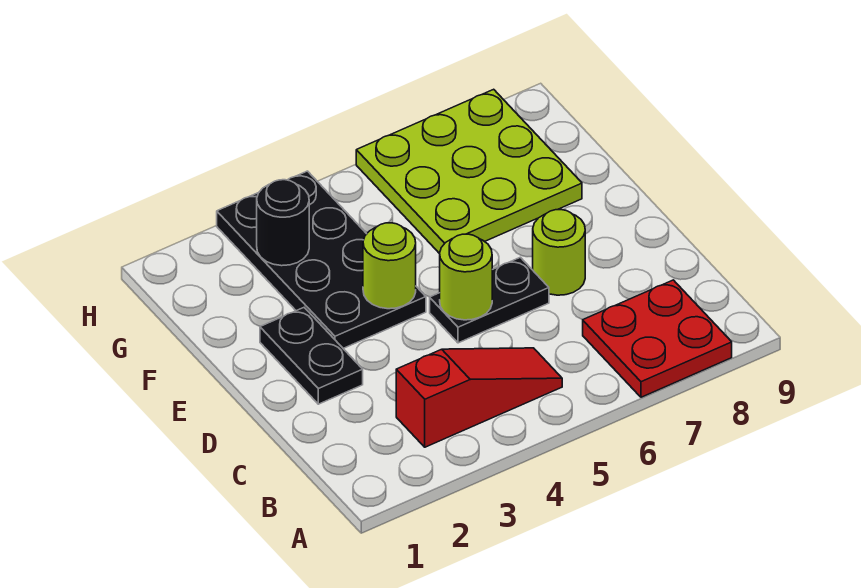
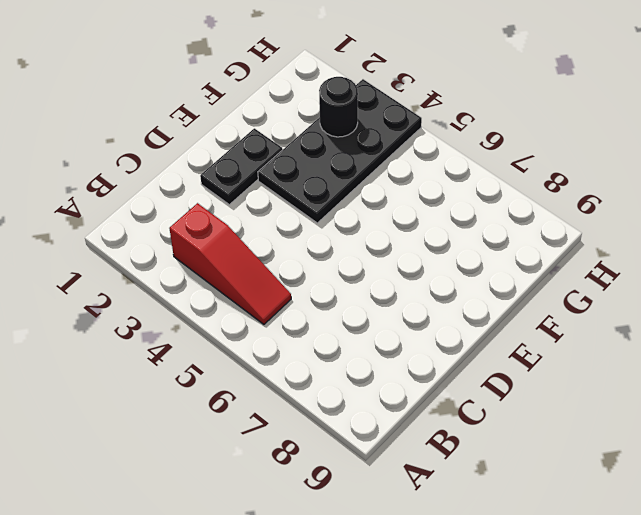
none -> red 2x2 plate [583,280,732,397]
none -> black 1x2 plate [430,257,549,343]

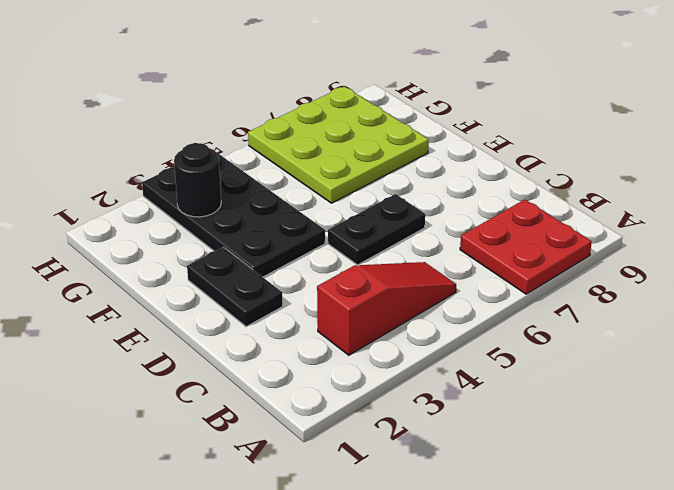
none -> lime 1x1 round brick [533,210,585,295]
none -> lime 1x1 round brick [440,234,492,320]

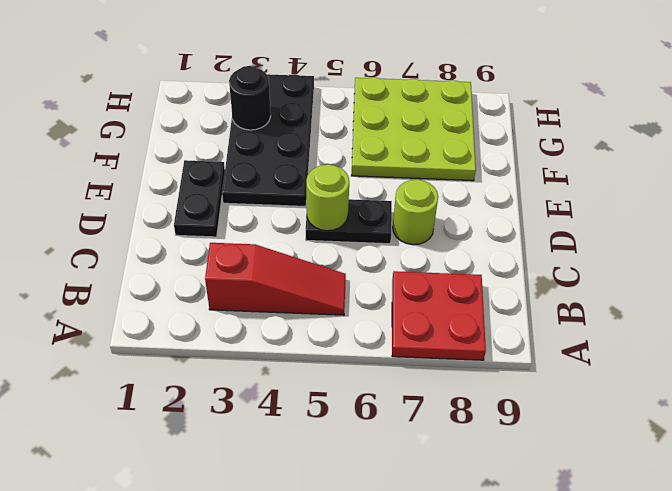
none -> lime 1x1 round brick [363,223,416,309]

